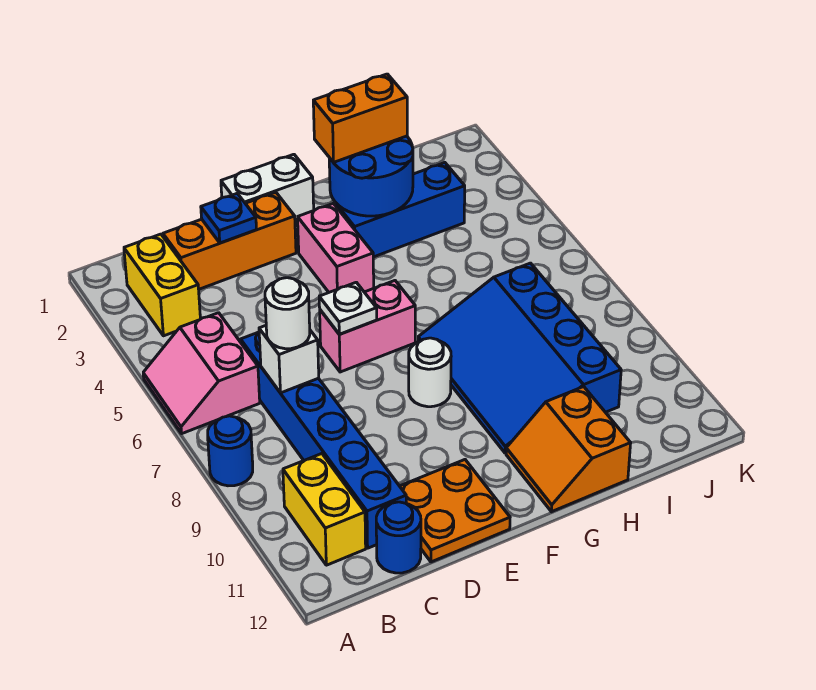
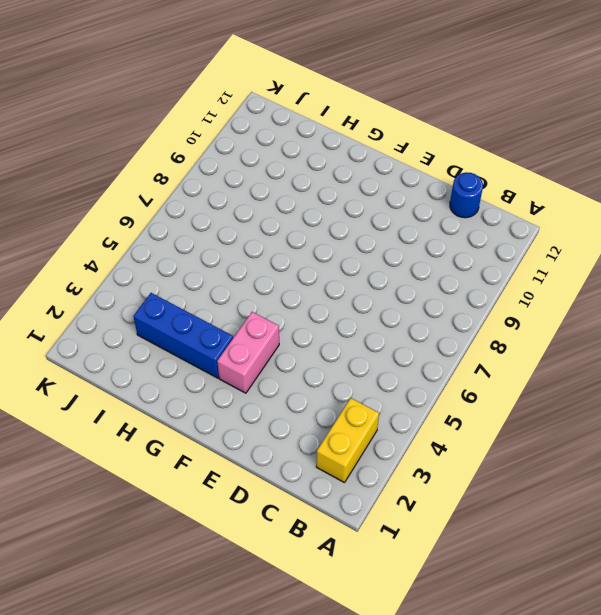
none -> pink 2x2 slope [143,313,260,433]
none -> blue 1x1 round brick [208,416,253,486]
none -> yellow 1x2 brick [283,454,366,565]

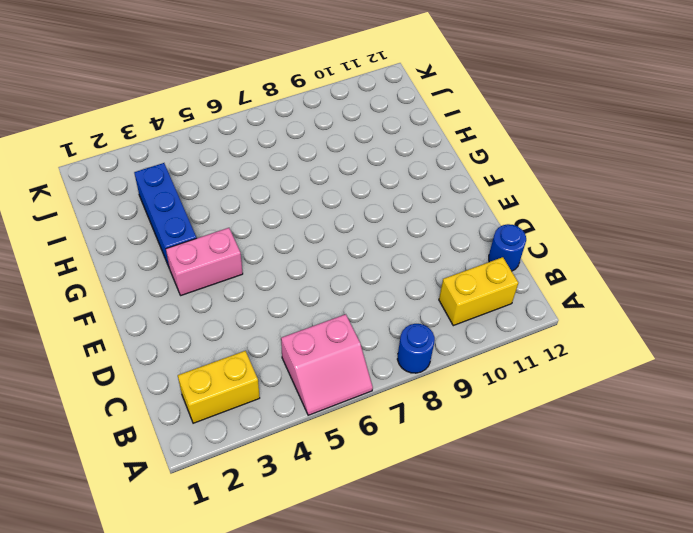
none -> orange 1x3 brick [163,192,296,289]
none -> blue 1x6 brick [241,332,406,548]
none -> orange 2x2 plate [400,460,510,562]

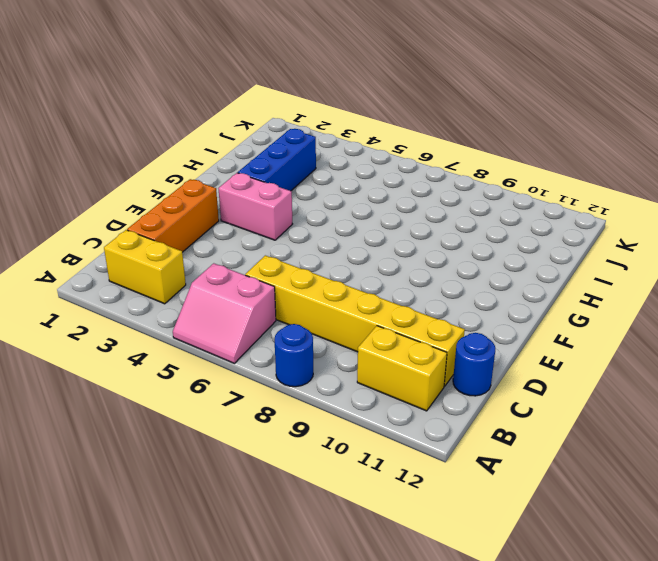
yellow 1x6 brick [245,255,465,386] -> blue 1x6 brick [241,332,406,548]
none -> orange 2x2 plate [400,460,510,562]
none -> white 1x2 brick [221,154,314,221]
none -> pink 1x2 brick [320,281,415,372]

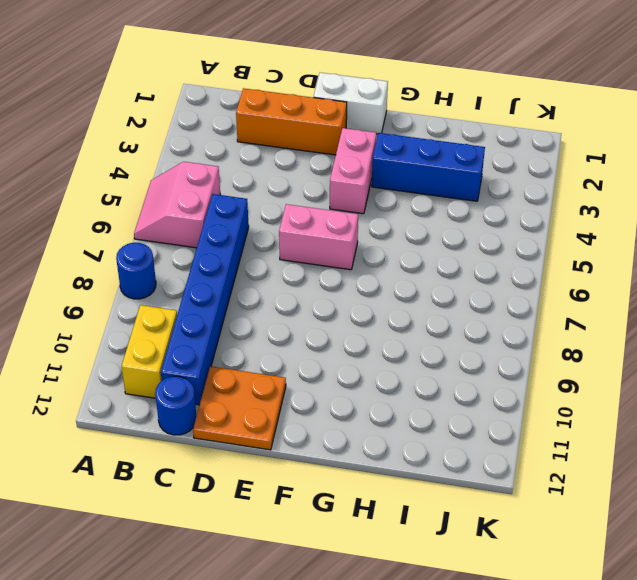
none -> yellow 1x2 brick [124,234,200,336]
none -> white 1x1 round brick [409,338,451,407]
none -> blue 3x4 slope [418,263,621,453]

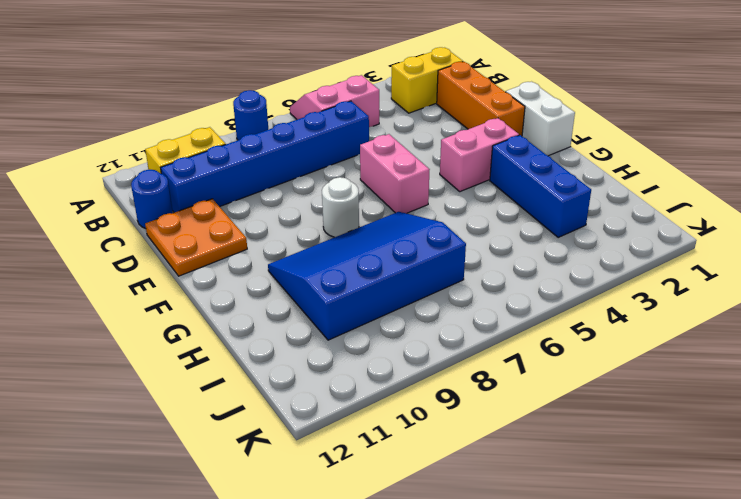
none -> orange 2x2 slope [506,387,631,512]
none -> white 1x1 brick [259,326,319,393]
none -> blue 1x1 plate [201,193,256,243]

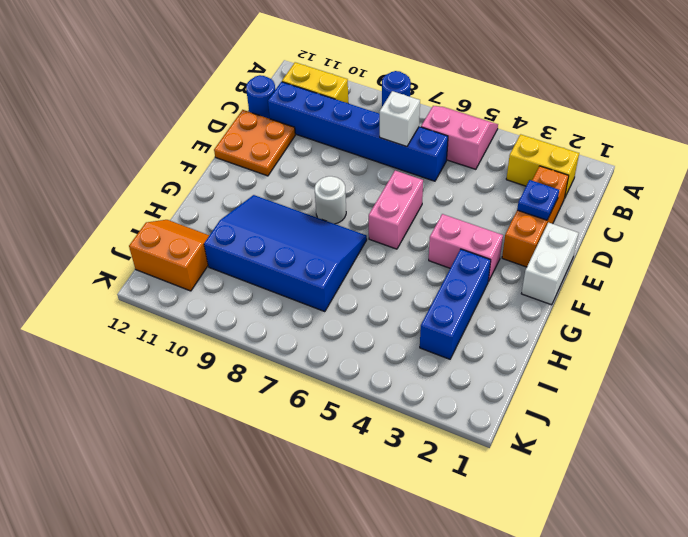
orange 2x2 slope [129,220,209,291] -> orange 2x2 slope moved to [506,387,631,512]
none -> white 1x1 plate [319,282,377,334]
none -> blue 2x2 round brick [329,136,413,216]
none -> white 1x1 round brick [265,278,310,349]

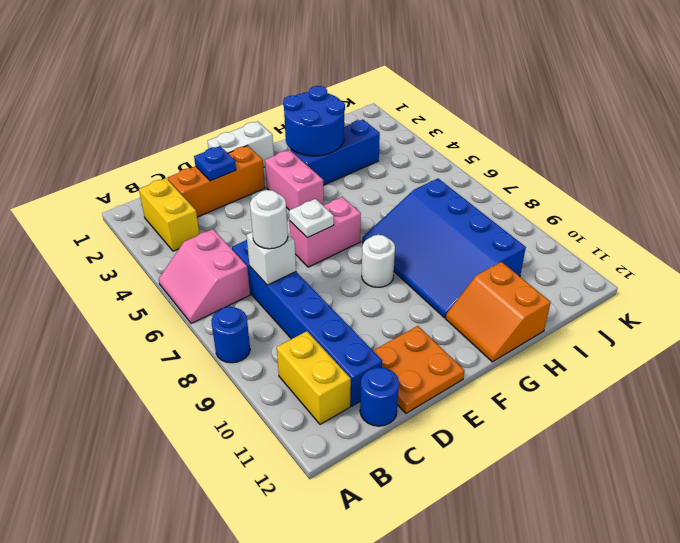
none -> orange 1x2 brick [313,74,407,162]

